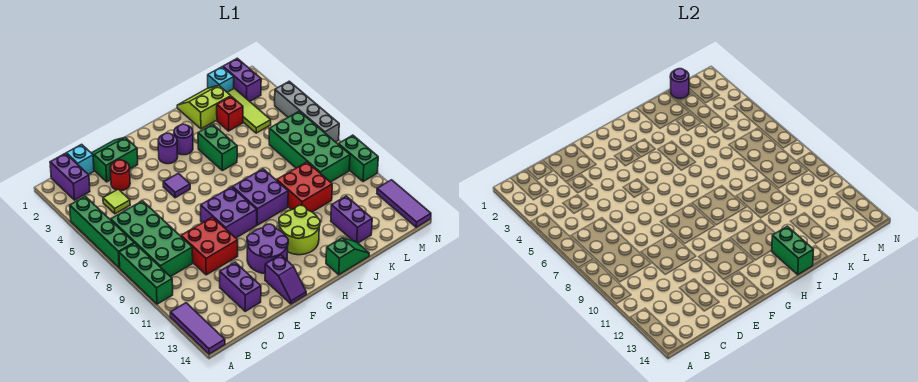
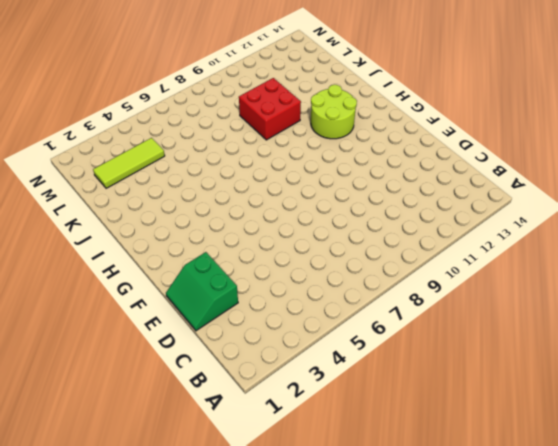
none -> green 1x4 brick [70,196,134,268]
none -> green 1x3 brick [119,243,173,304]
none -> purple 1x3 tile [170,303,225,354]
none -> purple 1x2 brick [50,153,90,200]

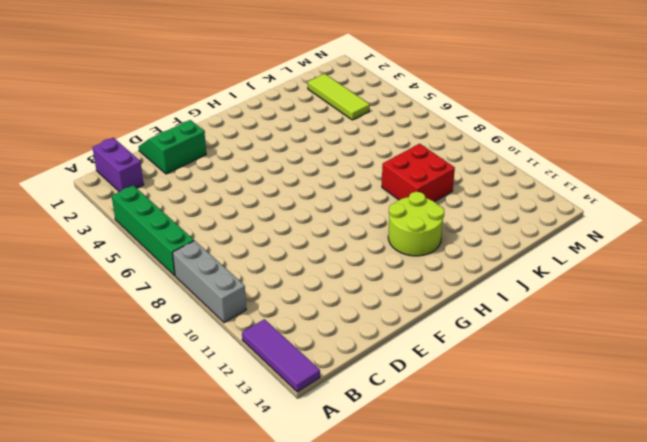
grey 1x3 brick [173,241,246,323] -> green 1x3 brick [119,243,173,304]
none -> green 2x4 brick [111,201,193,277]
none -> cyan 1x1 brick [66,144,94,175]
none -> lime 1x1 tile [103,189,130,214]
none -> red 1x1 round brick [110,160,130,191]

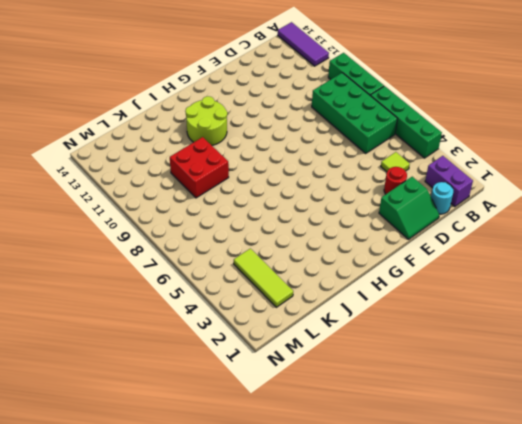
cyan 1x1 round brick [431,182,453,214] -> cyan 1x1 brick [66,144,94,175]
none -> red 2x2 brick [181,217,238,275]
none -> purple 1x2 brick [220,262,261,311]
none -> purple 1x1 tile [163,173,190,198]
none -> purple 2x2 brick [201,187,257,238]

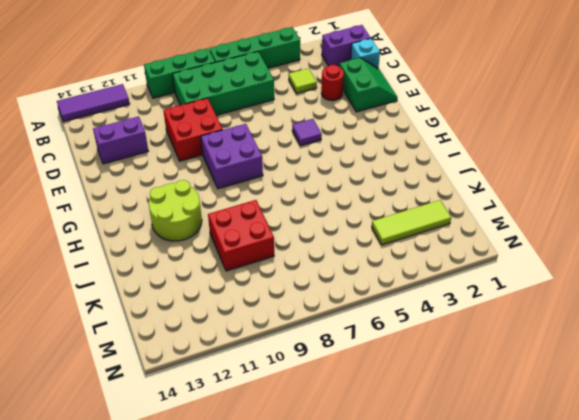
none -> purple 2x2 round brick [247,224,288,274]
none -> purple 1x2 slope [265,255,306,304]
none -> purple 1x1 round brick [158,133,178,164]
none -> purple 1x1 round brick [174,124,193,155]

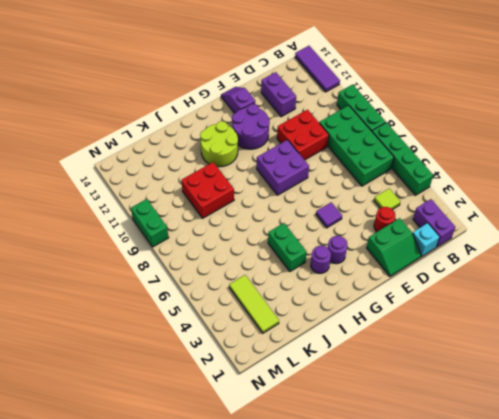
none -> purple 2x2 brick [232,169,288,225]
none -> green 1x2 slope [326,238,369,275]
none -> lime 2x2 slope [177,85,231,129]
none -> red 1x1 brick [217,96,243,131]

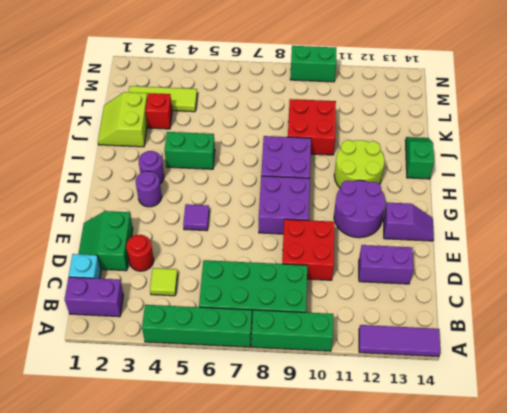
none -> purple 1x2 brick [331,196,372,243]
none -> cyan 1x1 brick [208,67,234,92]
none -> green 2x4 brick [269,111,350,182]
none -> purple 1x2 brick [223,58,261,101]

